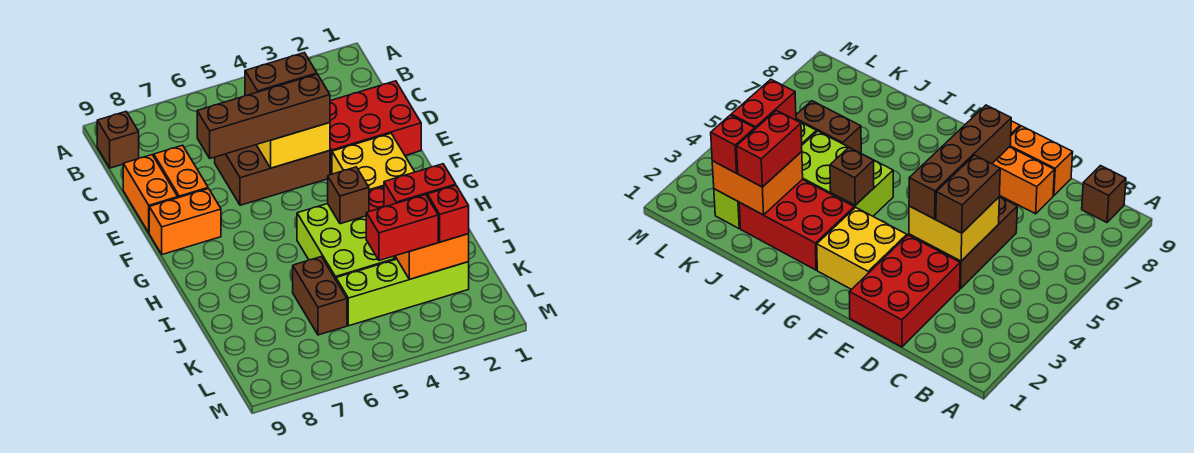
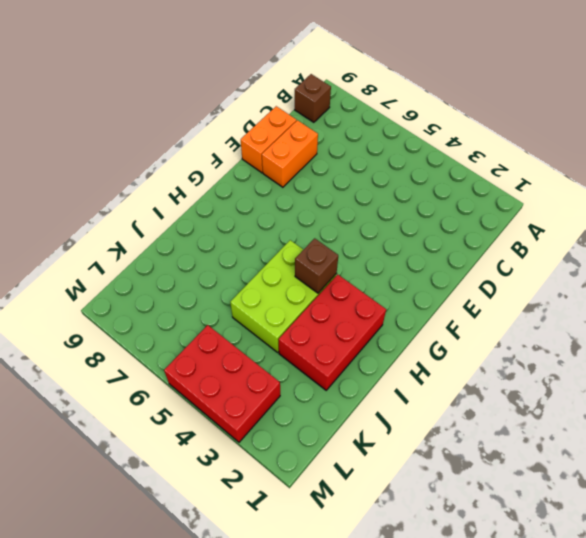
red 2x3 brick [164,325,280,442] -> red 2x3 brick moved to [330,81,421,175]
none -> brown 2x3 brick [215,145,330,205]
none -> yellow 2x2 brick [332,133,414,191]
none -> orange 1x2 brick [149,189,221,255]

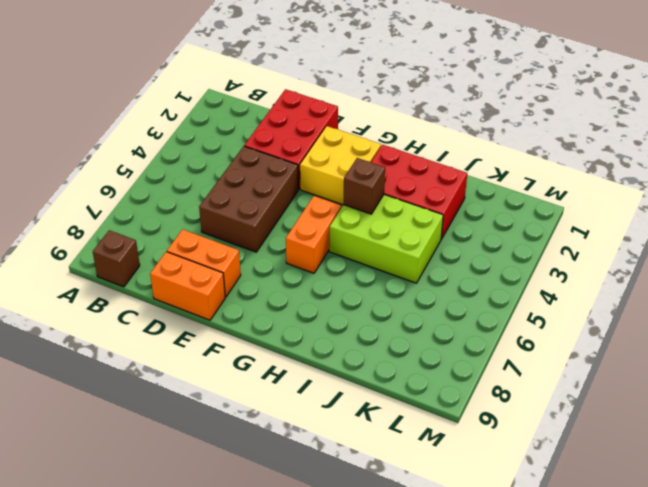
orange 1x2 brick [286,196,341,273] -> orange 1x2 brick moved to [149,189,221,255]
none -> brown 1x2 brick [293,257,347,335]
none -> lime 1x4 brick [336,259,469,326]
none -> yellow 2x2 brick [257,123,330,168]

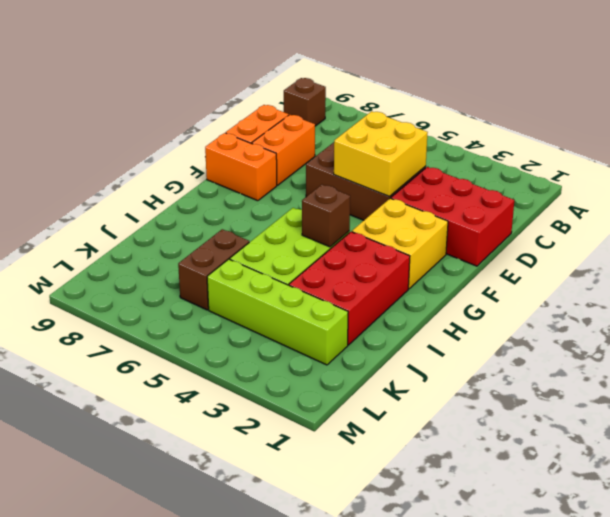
none -> orange 2x2 brick [395,234,469,279]
none -> brown 1x2 brick [245,53,317,96]
none -> brown 1x4 brick [197,74,330,158]

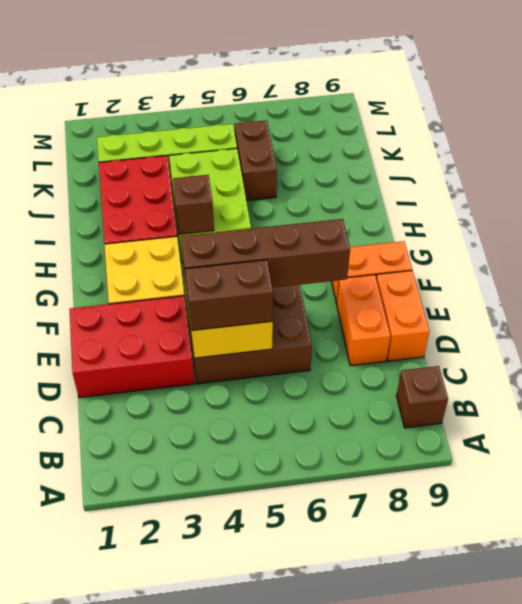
none -> orange 2x2 brick [395,234,469,279]
none -> red 1x2 brick [384,164,456,207]
none -> red 1x1 brick [427,185,469,242]

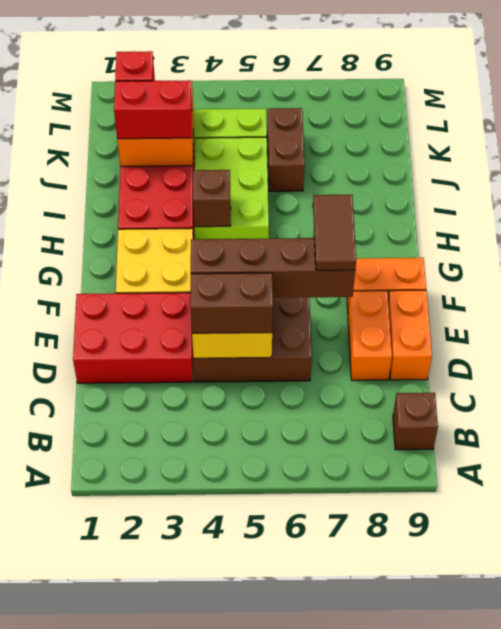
brown 1x2 tile [313,195,356,270] -> none
none -> red 1x2 brick [366,195,438,261]

